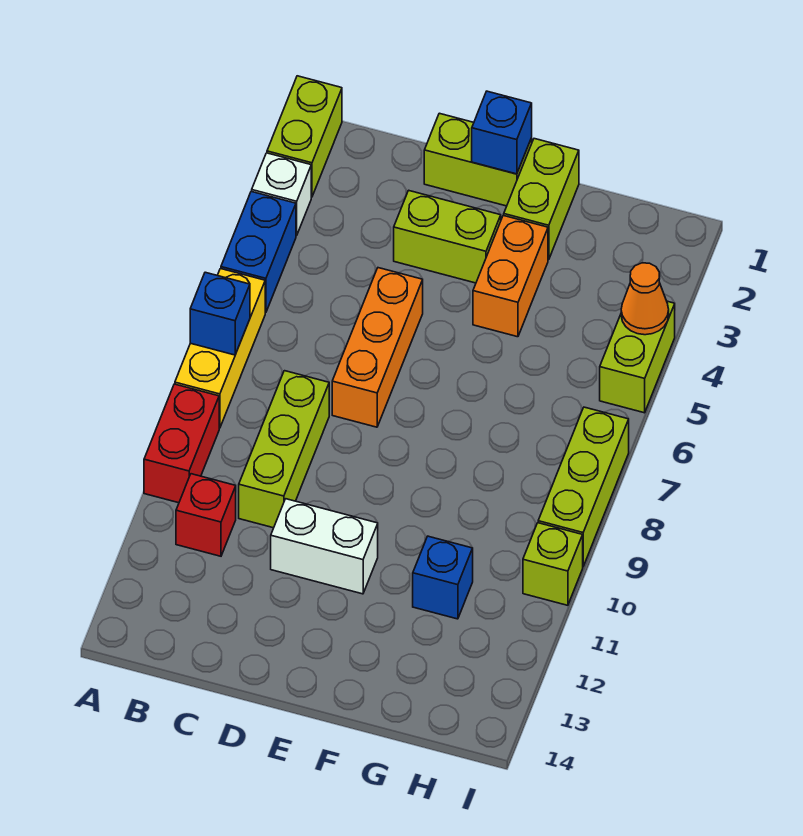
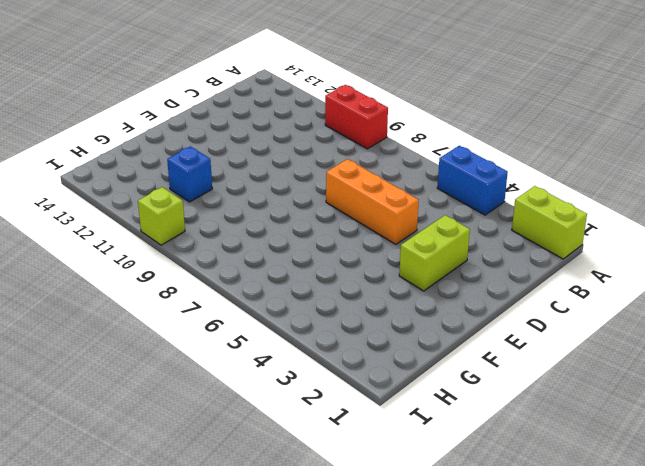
none -> white 1x1 brick [252,153,311,236]
none -> yellow 1x3 brick [175,269,265,428]
none -> red 1x1 brick [176,474,236,556]

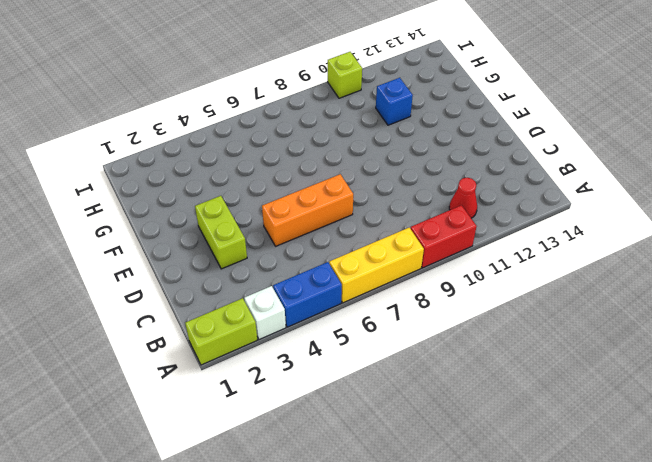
red 1x1 cone [449,178,477,218] -> red 1x1 brick [176,474,236,556]
none -> lime 1x3 brick [239,371,329,528]
none -> lime 1x2 brick [424,113,532,206]
none -> white 1x2 brick [271,499,378,594]

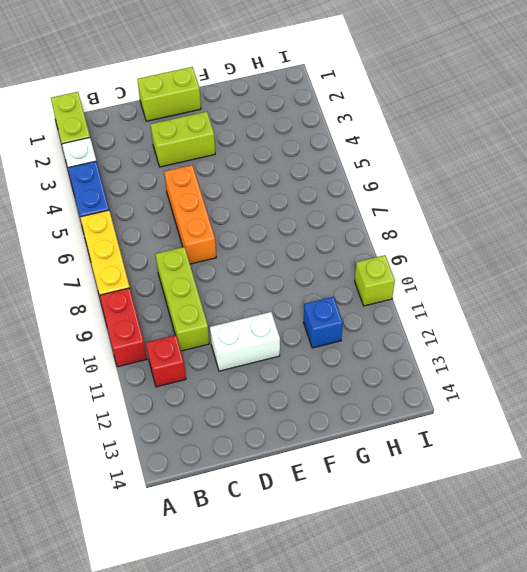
none -> lime 1x2 brick [504,139,579,260]
none -> orange 1x2 brick [473,215,548,337]
none -> lime 1x2 brick [600,301,675,413]

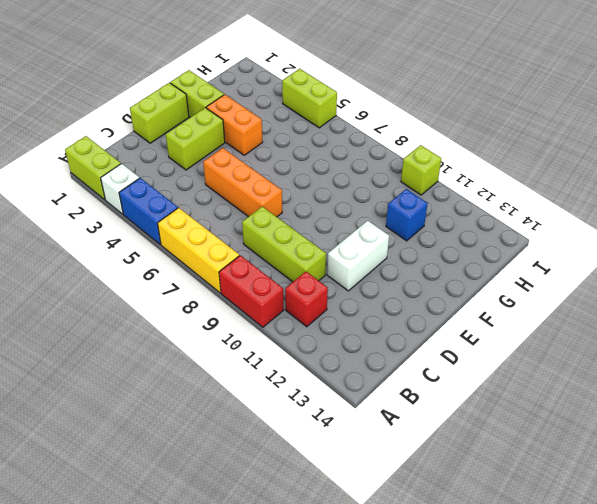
none -> lime 1x3 brick [538,407,629,566]
none -> blue 1x1 brick [190,272,250,355]
none -> blue 1x1 brick [472,91,532,174]

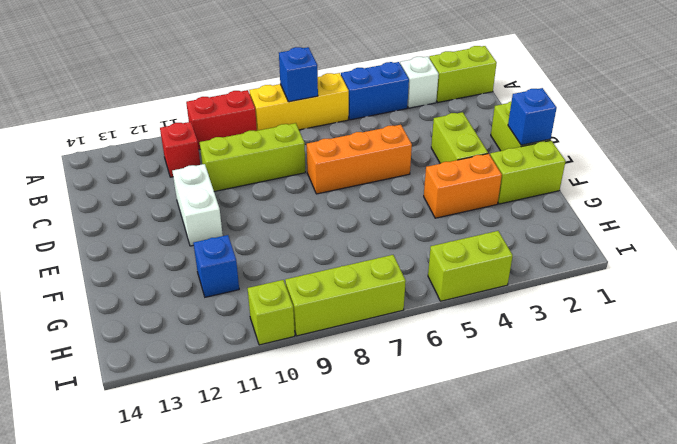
none -> orange 1x1 cone [621,263,669,335]

